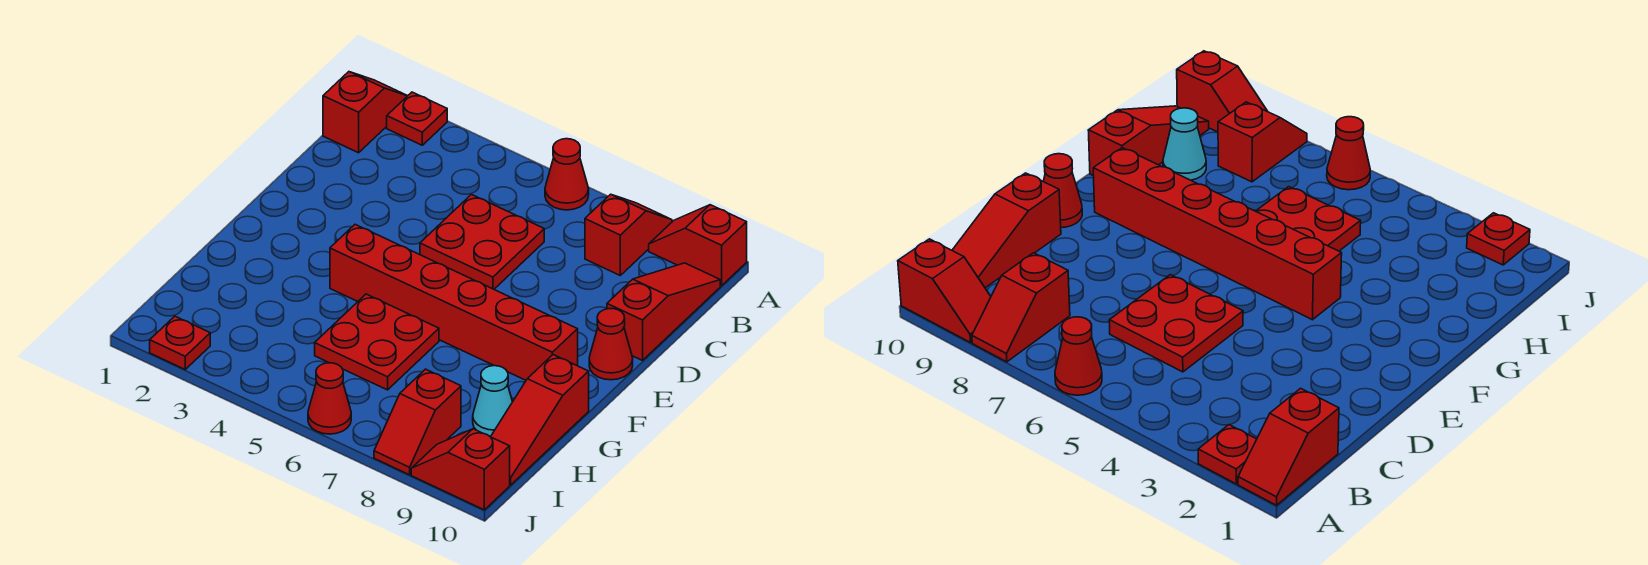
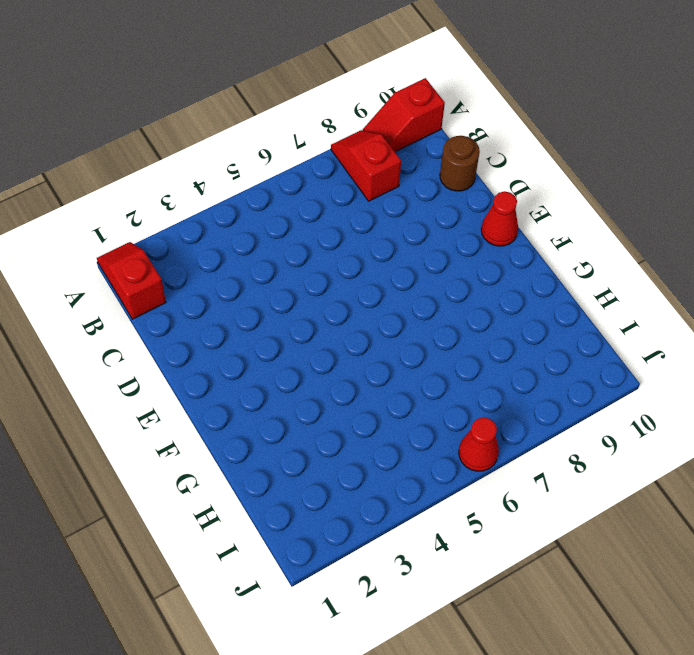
brown 1x1 round brick [440,136,480,191] -> red 1x3 slope [607,263,720,360]
none -> red 1x1 plate [387,92,447,145]
none -> red 1x1 cone [545,139,589,210]
none -> red 2x2 plate [420,195,544,289]

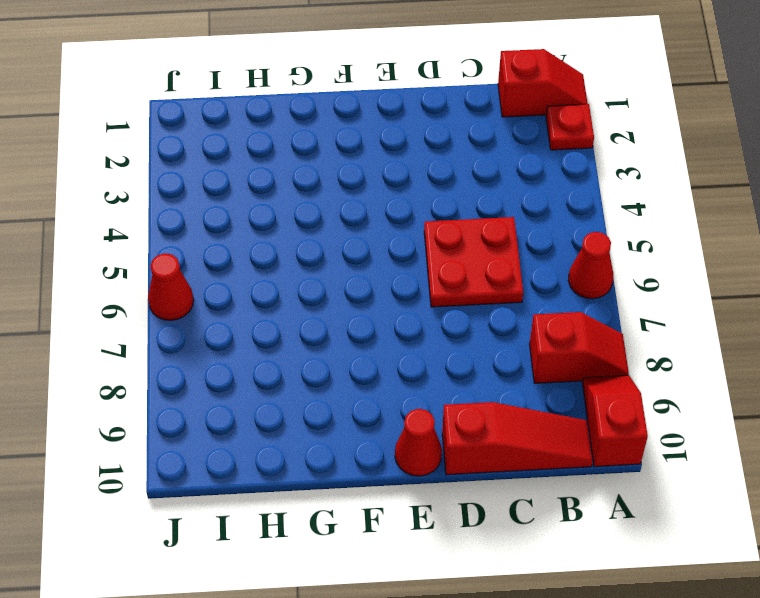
none -> red 1x6 brick [330,224,578,380]
none -> red 2x2 plate [315,294,439,390]
none -> red 1x3 slope [491,355,589,485]

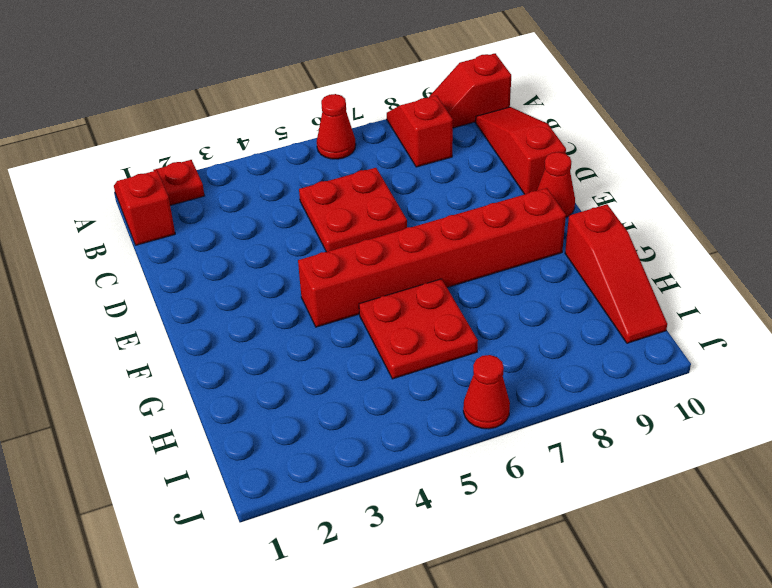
none -> cyan 1x1 cone [473,366,512,437]
none -> red 1x2 slope [374,369,461,475]
none -> red 1x1 plate [150,316,210,369]

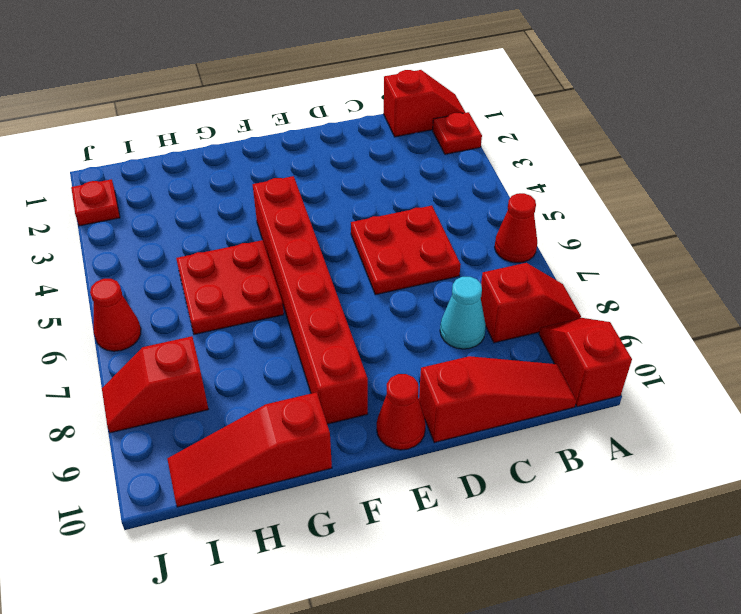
cyan 1x1 cone [440,277,486,349] -> cyan 1x1 cone moved to [473,366,512,437]
none -> red 1x2 slope [411,429,510,510]

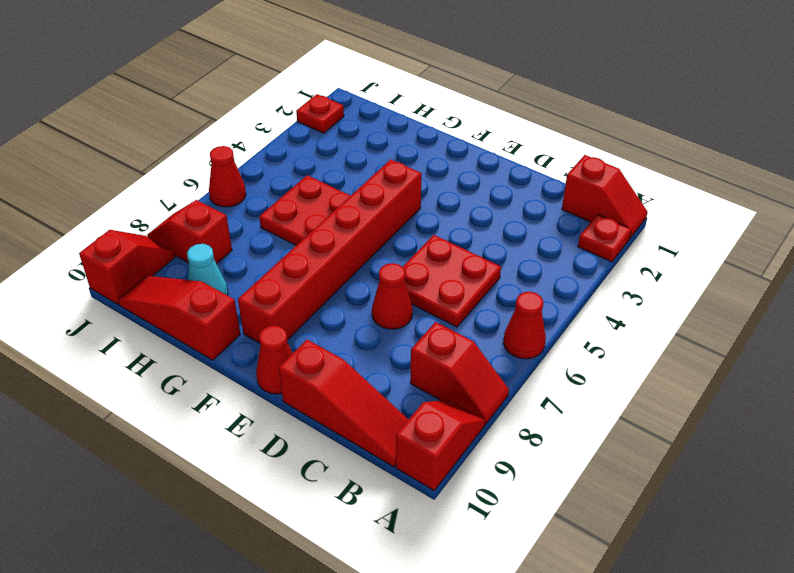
red 1x1 cone [372,263,413,329] -> none

